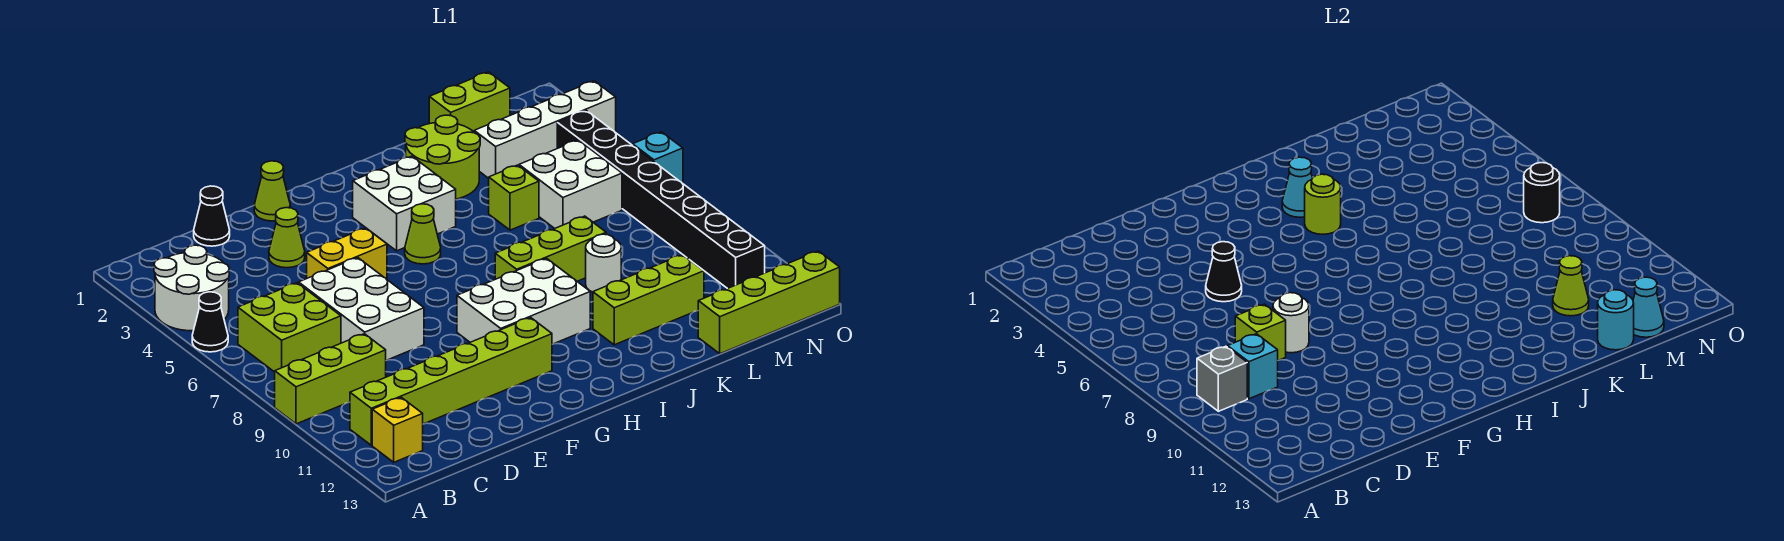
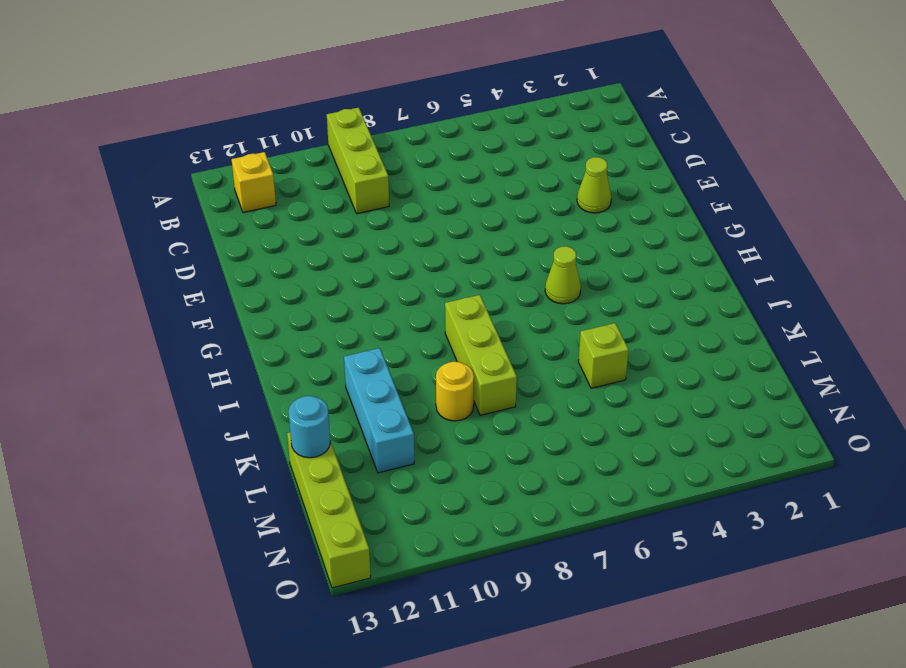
cyan 1x3 brick [344,348,414,473] -> lime 1x3 brick [593,255,704,345]
yellow 1x1 round brick [436,362,474,421] -> white 1x1 round brick [586,234,621,292]
none -> white 2x2 round brick [154,245,229,331]
none -> black 1x1 cone [192,292,228,352]
none -> lime 2x2 brick [238,283,341,372]
none -> lime 1x6 brick [350,318,552,445]

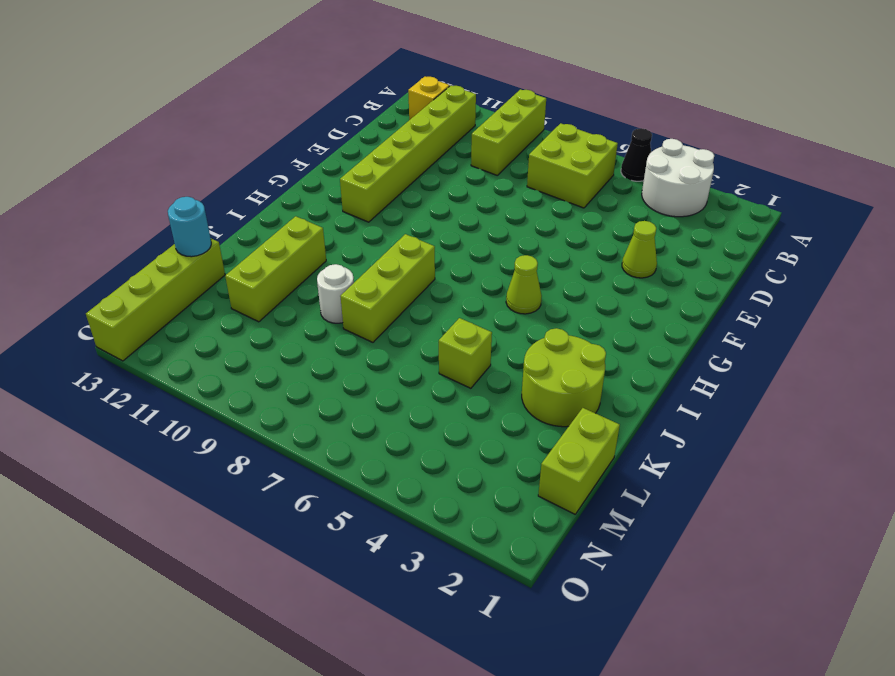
none -> black 1x1 cone [194,186,230,246]
none -> white 2x3 brick [299,258,424,360]
none -> yellow 1x2 brick [307,228,387,279]
none -> lime 1x1 cone [254,161,290,221]

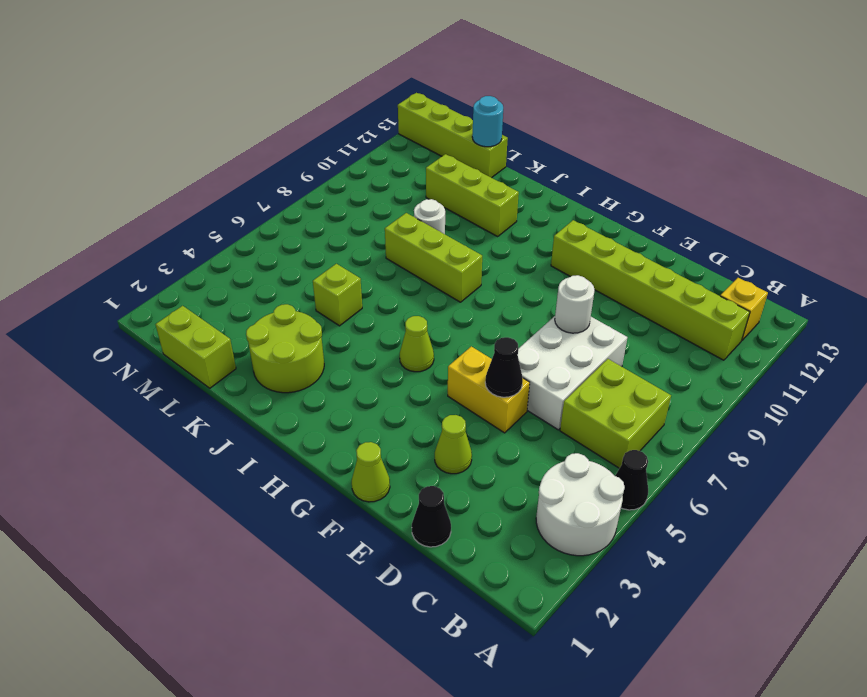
none -> lime 1x3 brick [275,334,386,424]
none -> white 2x3 brick [457,258,590,344]
none -> white 2x2 brick [353,156,456,251]
none -> white 1x4 brick [474,81,616,178]

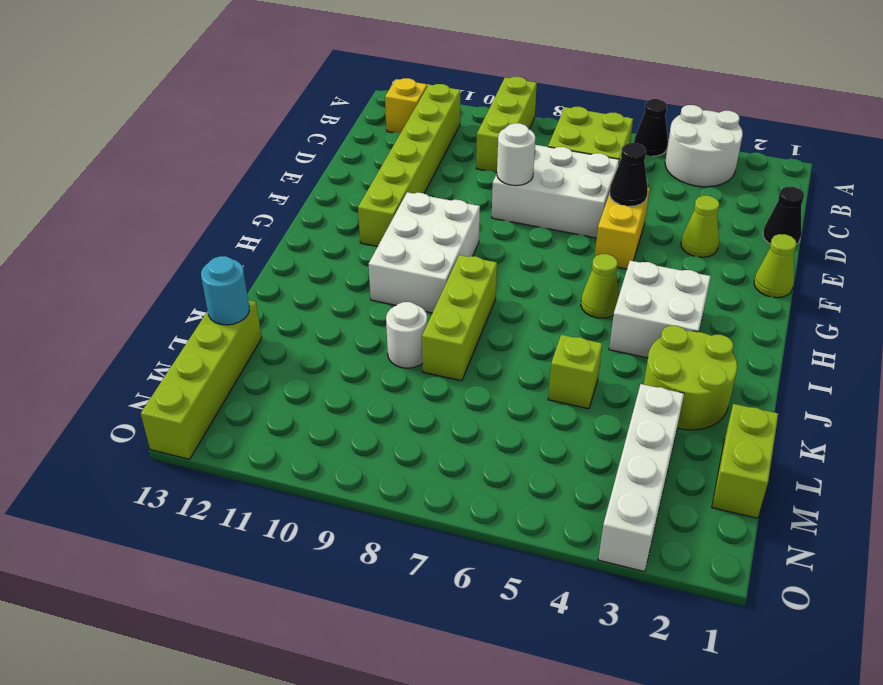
none -> lime 1x3 brick [593,255,704,345]
none -> white 2x2 brick [519,140,622,229]
none -> black 1x8 brick [557,111,765,289]
none -> cyan 1x1 brick [633,132,683,183]

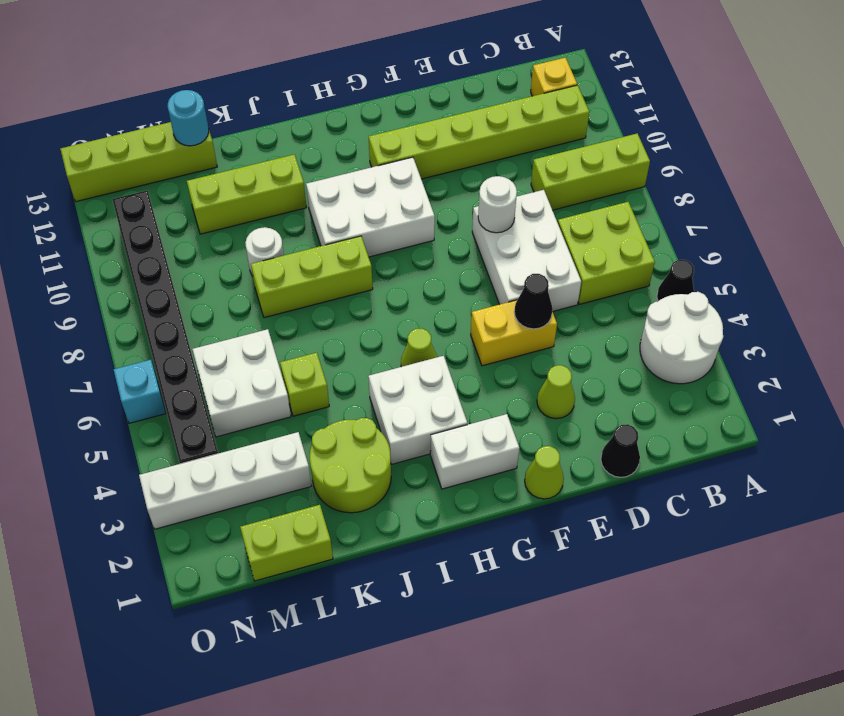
white 1x2 brick [430,414,519,489] -> none
none -> grey 1x1 brick [1197,346,1247,411]
none -> cyan 1x1 brick [1227,334,1278,399]
none -> lime 1x1 brick [1235,304,1286,360]
none -> cyan 1x1 cone [1282,157,1312,217]

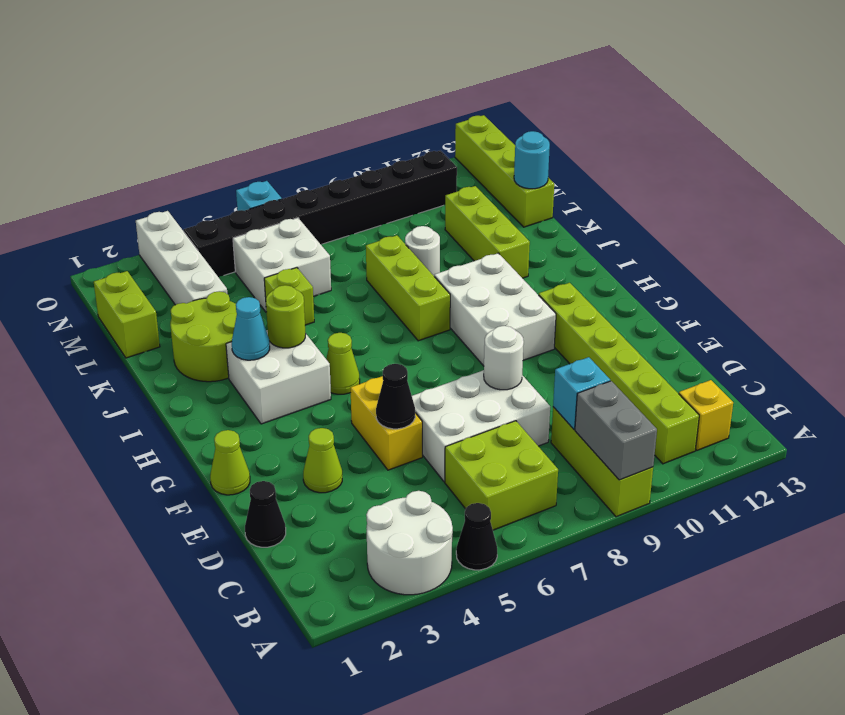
grey 1x2 brick [575,381,657,480] -> grey 1x1 brick [1197,346,1247,411]
none -> lime 1x1 brick [1235,304,1286,360]
none -> lime 1x1 cone [1553,256,1589,316]
none -> cyan 1x1 cone [1633,277,1664,337]
none -> black 1x1 round brick [1524,163,1560,223]

